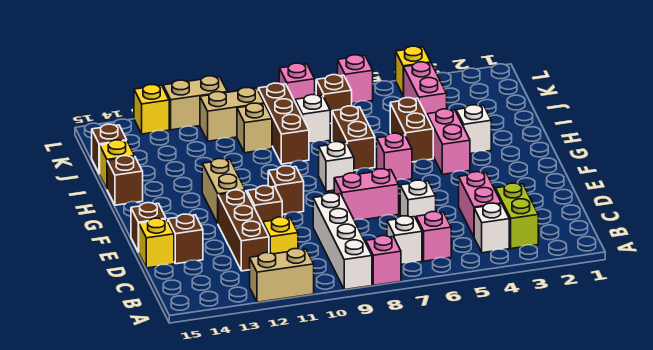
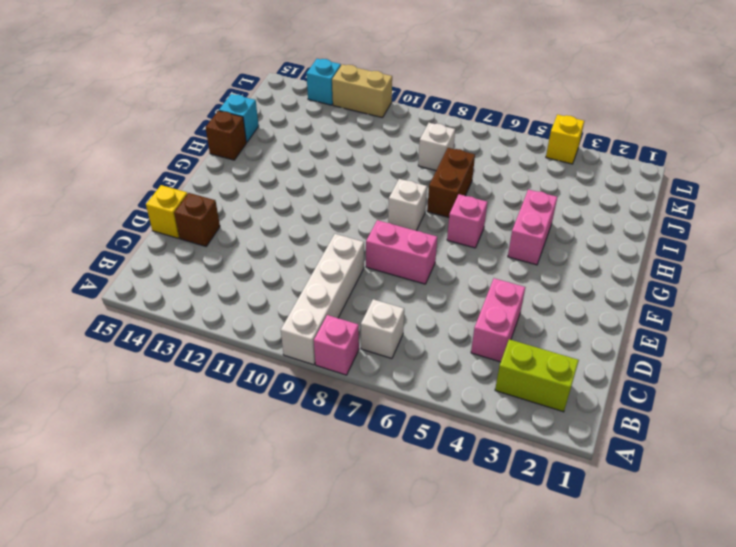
lime 1x2 brick [495,339,579,412] -> lime 1x2 brick turned to [495,183,538,249]
cyan 1x1 brick [219,94,259,142] -> yellow 1x1 brick [100,140,134,189]
cyan 1x1 brick [307,59,341,105] -> yellow 1x1 brick [134,85,169,134]
none -> tan 1x2 brick [250,249,314,302]
none -> white 1x1 brick [474,203,509,253]
none -> pink 1x1 brick [416,212,451,261]
none -> yellow 1x1 brick [263,217,298,254]

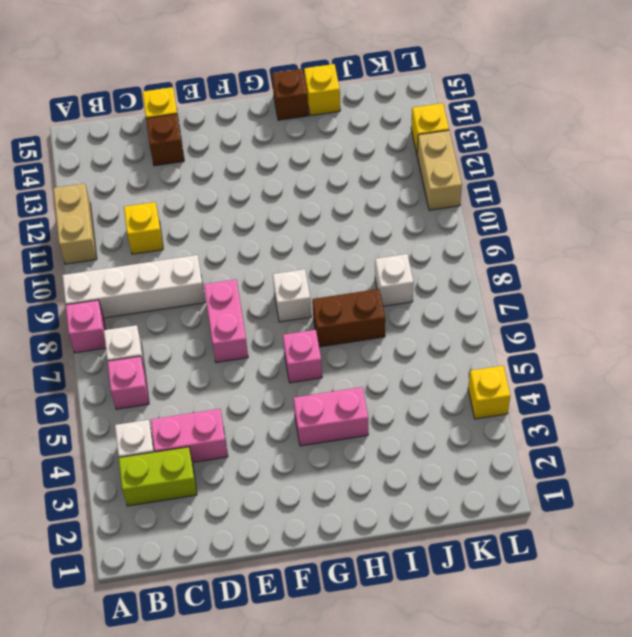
none -> brown 1x3 brick [218,190,269,271]
none -> white 1x1 brick [400,180,436,218]
none -> brown 1x1 brick [247,186,282,224]
none -> brown 1x1 brick [131,203,166,252]

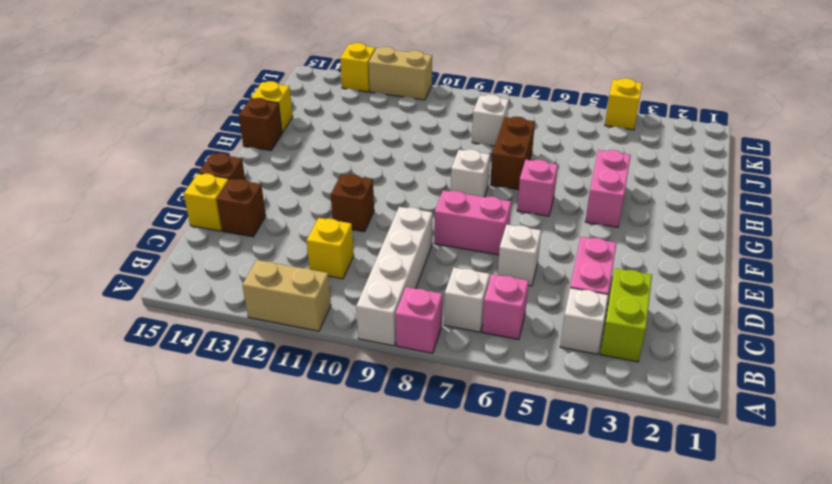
none -> brown 1x3 brick [218,190,269,271]
none -> brown 1x1 brick [268,166,304,215]
none -> tan 1x2 brick [202,159,245,223]
none -> white 1x1 brick [456,105,491,154]

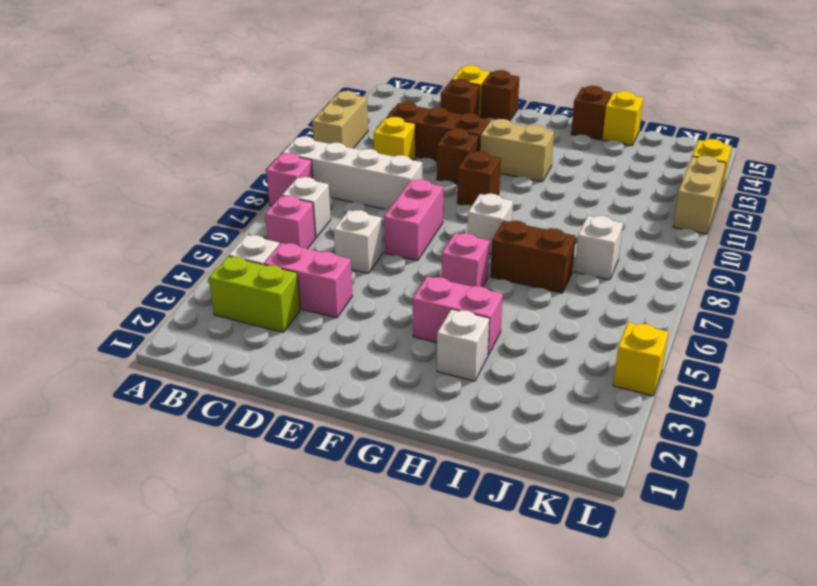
none -> brown 1x2 brick [390,98,433,162]
none -> brown 1x3 brick [258,83,309,164]
none -> pink 1x2 brick [404,62,447,116]
none -> tan 1x1 brick [237,103,272,153]

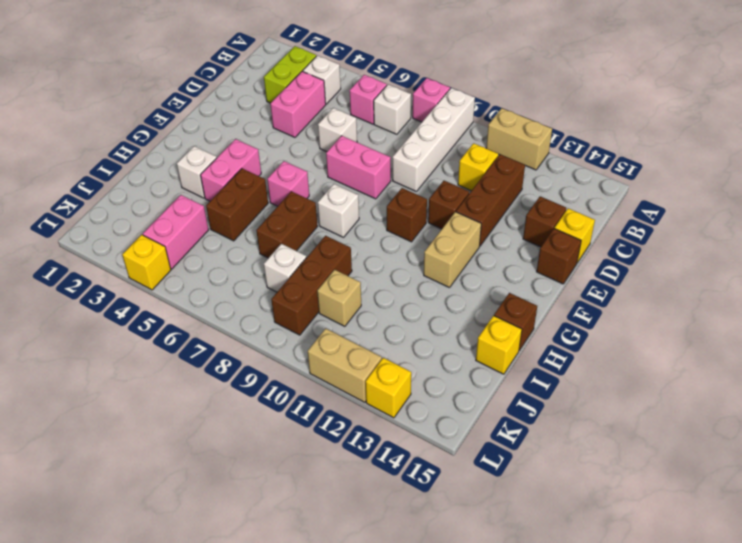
none -> brown 1x1 brick [92,124,127,174]
none -> brown 1x1 brick [316,75,352,124]
none -> tan 1x2 brick [200,87,264,141]
none -> pink 1x1 brick [338,55,373,103]

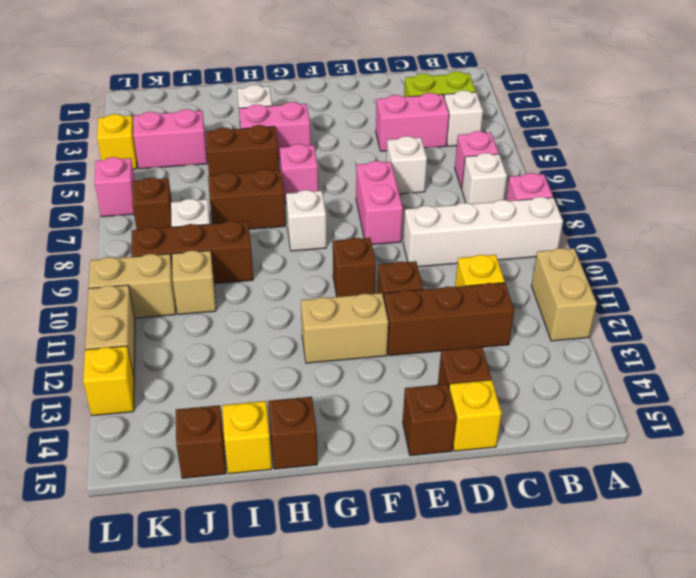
tan 1x2 brick [89,254,176,318] -> tan 1x2 brick turned to [200,87,264,141]
none -> pink 1x1 brick [279,63,315,101]

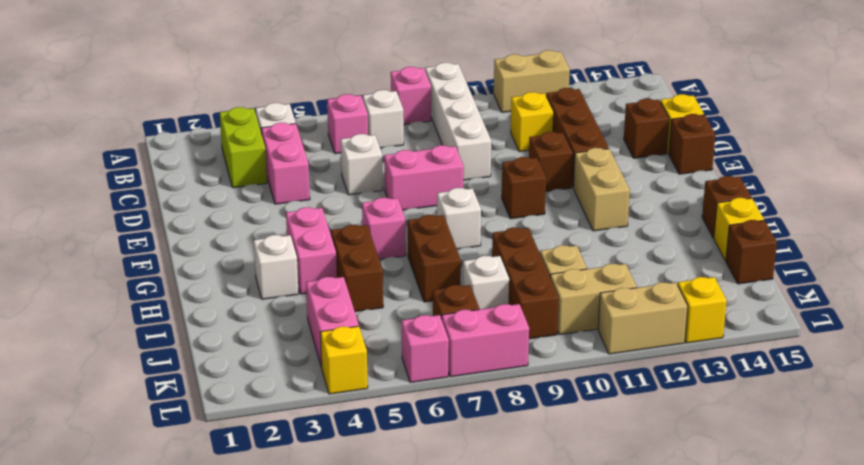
pink 1x2 brick [442,304,529,377] -> pink 1x1 brick [279,63,315,101]

